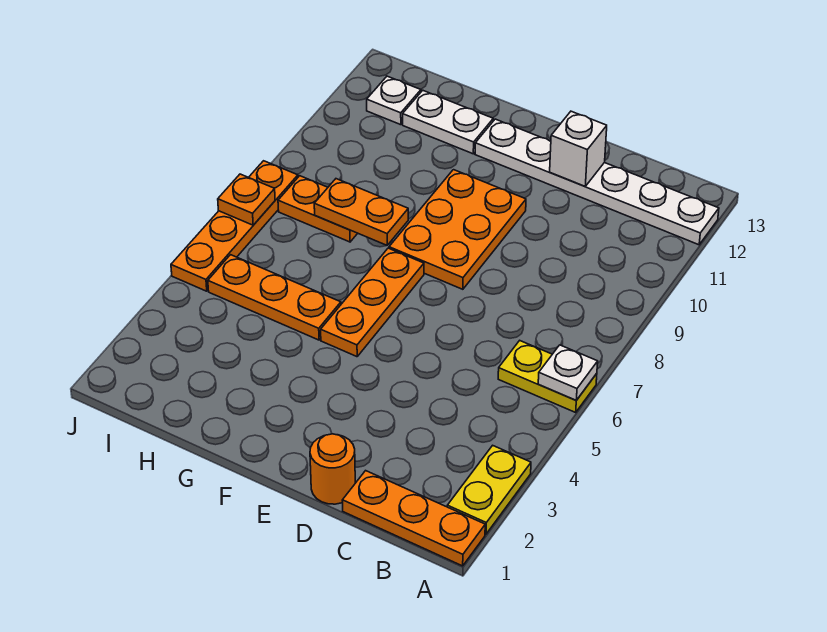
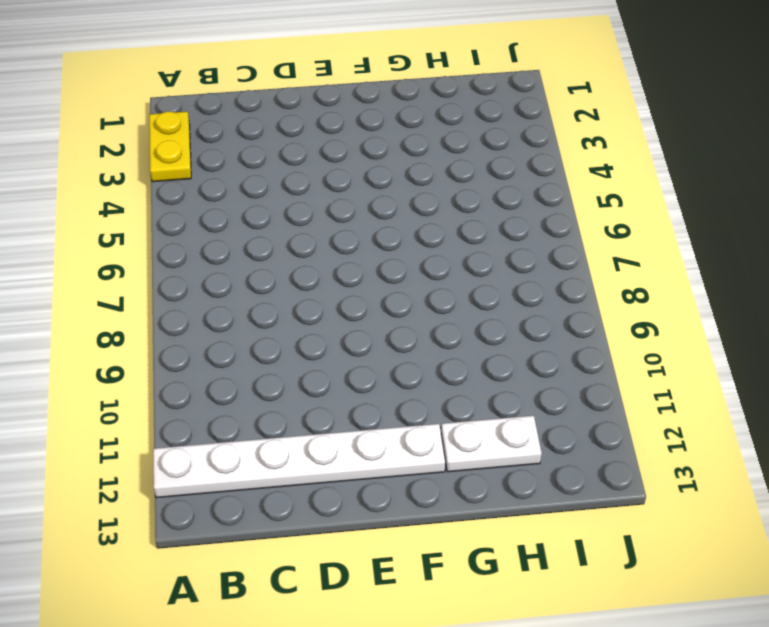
none -> orange 1x3 plate [342,471,485,566]
none -> yellow 1x2 plate [498,341,597,412]
none -> orange 1x1 round brick [310,434,355,504]

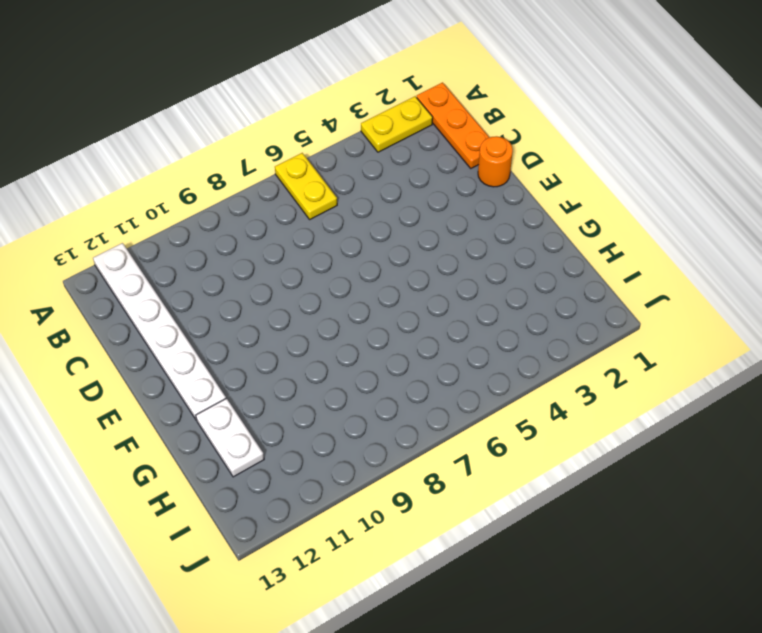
none -> orange 2x3 plate [389,170,526,289]
none -> orange 1x3 plate [321,248,424,357]
none -> orange 1x3 plate [208,255,341,340]

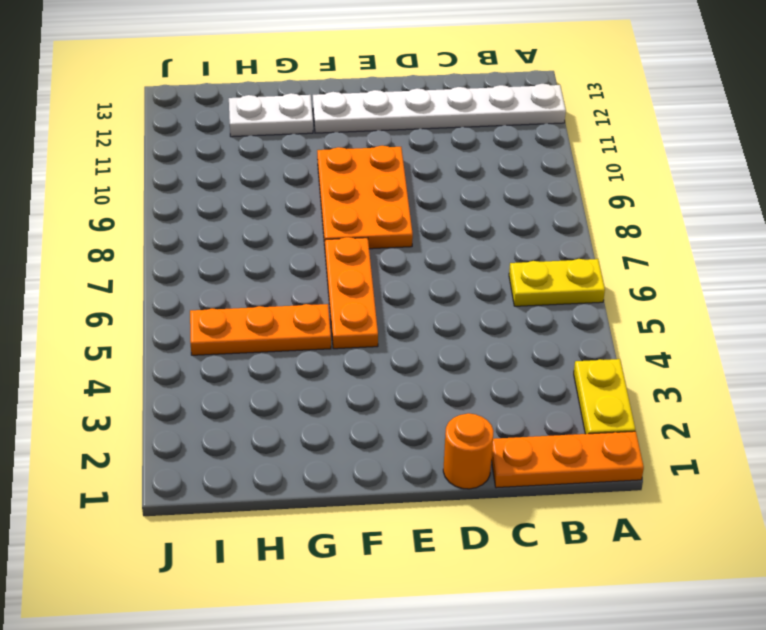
none -> orange 1x2 plate [278,176,358,242]
none -> white 1x1 plate [367,76,421,125]
none -> orange 1x4 plate [171,161,298,291]

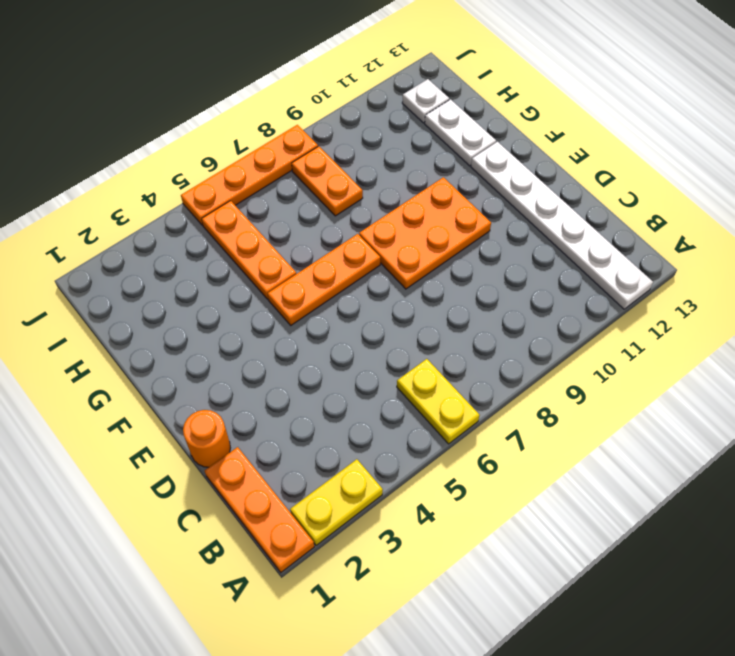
none -> white 1x1 plate [538,345,598,400]
none -> white 1x1 brick [550,111,607,186]
none -> orange 1x2 plate [314,179,408,245]

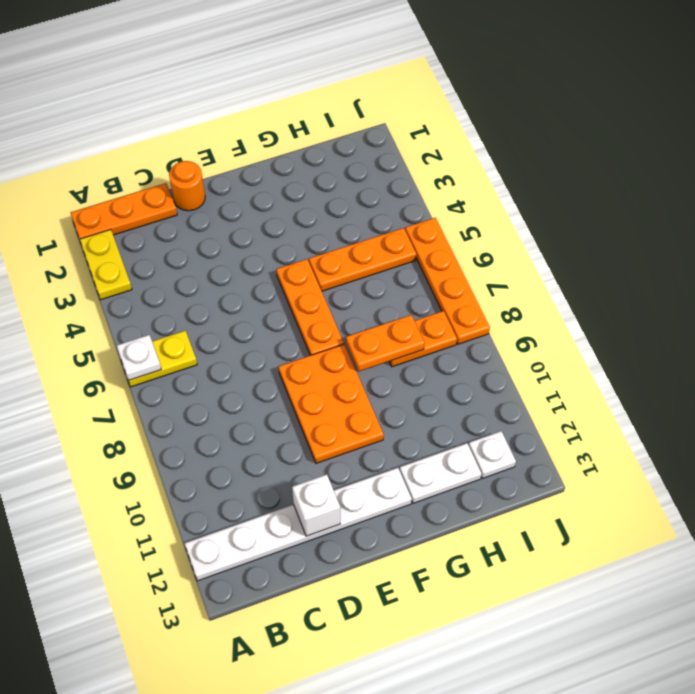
none -> orange 1x1 plate [218,174,275,225]

